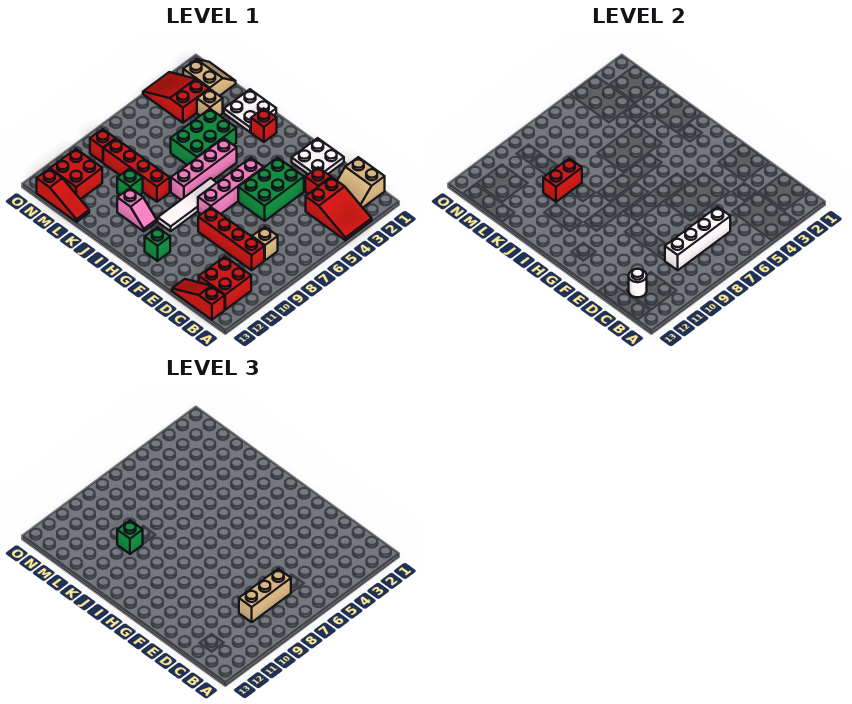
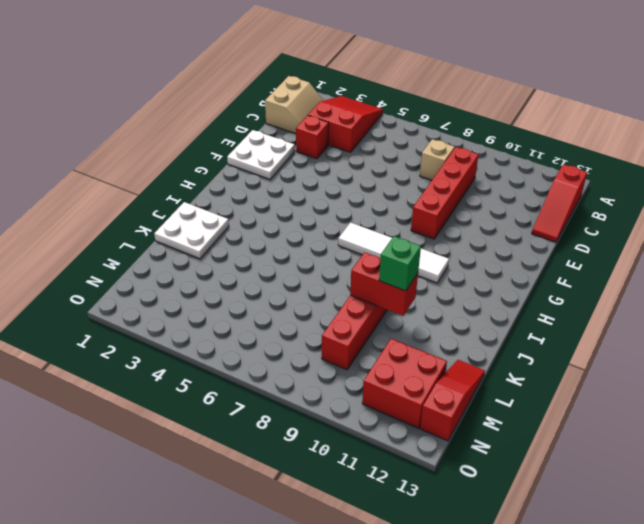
none -> red 2x2 brick [199,257,251,310]
none -> green 2x3 brick [238,158,304,221]
none -> pink 1x4 brick [198,158,264,214]
none -> green 1x1 brick [145,227,170,261]

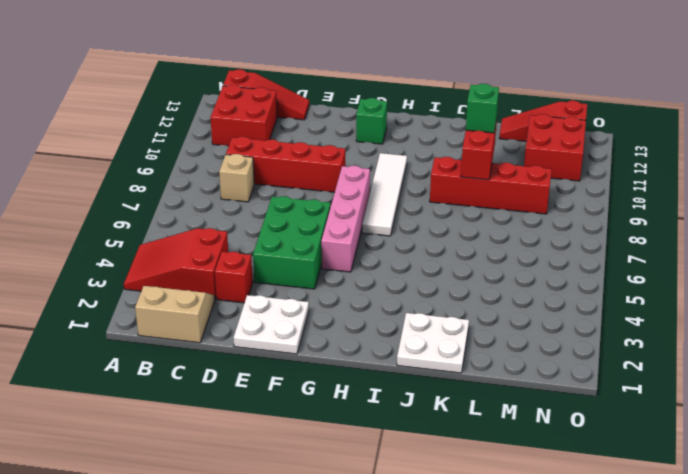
none -> red 1x1 brick [251,108,277,142]
none -> pink 1x4 brick [171,138,237,200]
none -> pink 1x2 slope [117,188,157,231]
none -> green 2x3 brick [171,109,236,165]

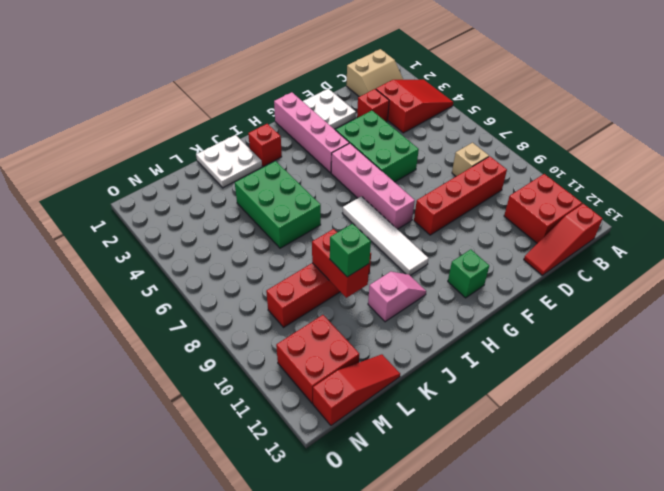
pink 1x4 brick [274,92,349,173] -> pink 1x4 brick moved to [171,138,237,200]
none -> green 1x1 brick [117,168,143,195]
none -> tan 1x1 brick [197,89,223,116]
none -> tan 2x2 slope [183,59,236,96]
none -> red 2x3 slope [143,72,209,123]

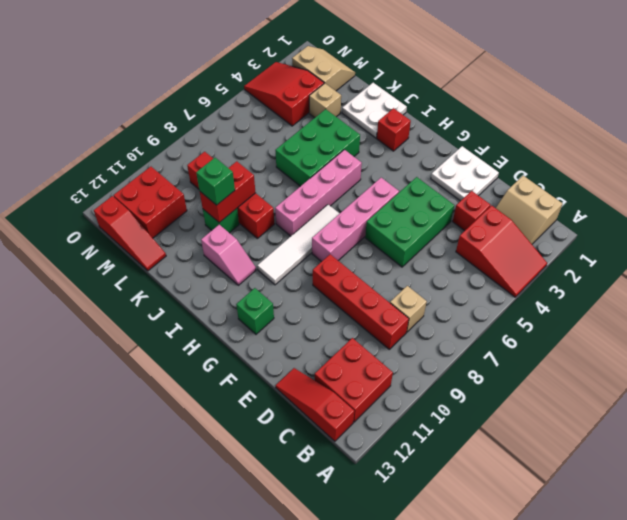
none -> red 1x1 brick [90,129,116,163]
none -> white 1x4 brick [665,207,730,270]
none -> white 1x1 round brick [629,269,647,297]
none -> tan 1x3 brick [239,569,291,622]

